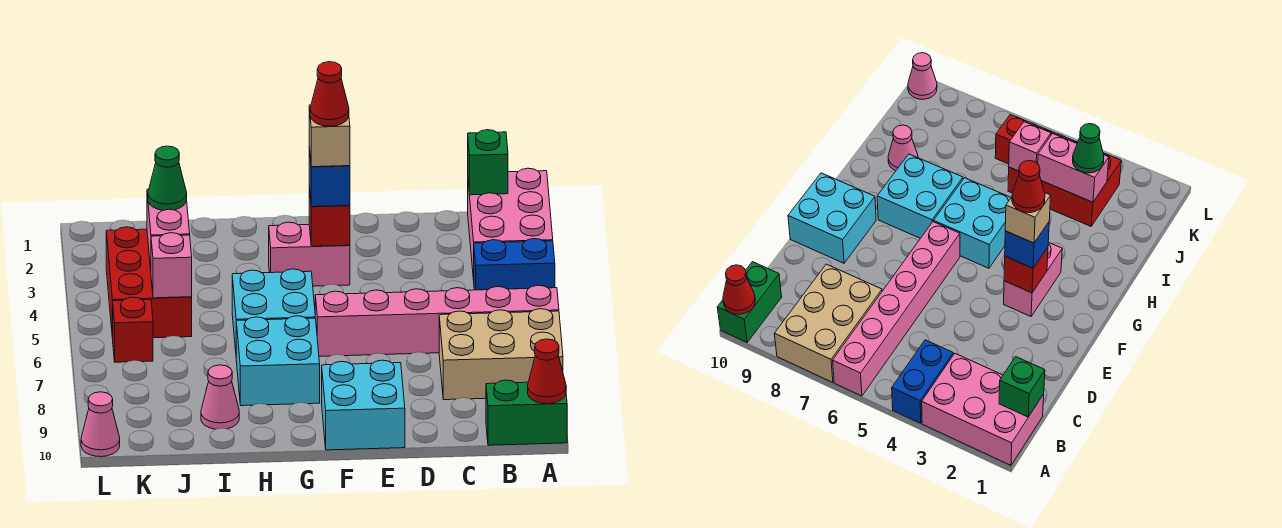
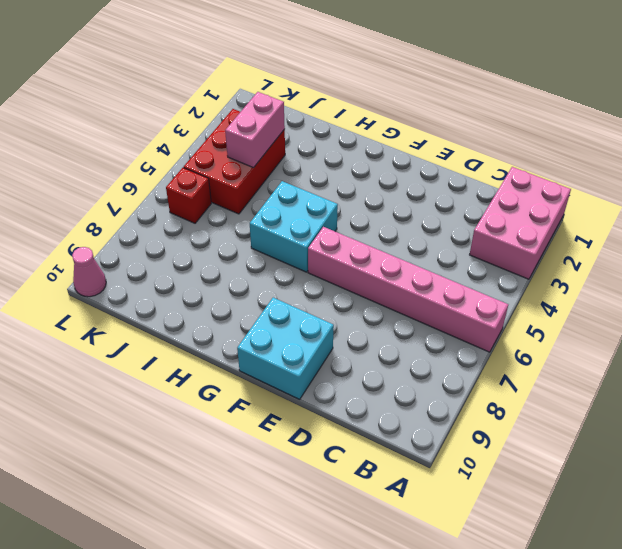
none -> blue 1x2 brick [474,239,555,290]
none -> tan 2x3 brick [439,309,563,400]
none -> green 1x2 brick [486,380,567,445]

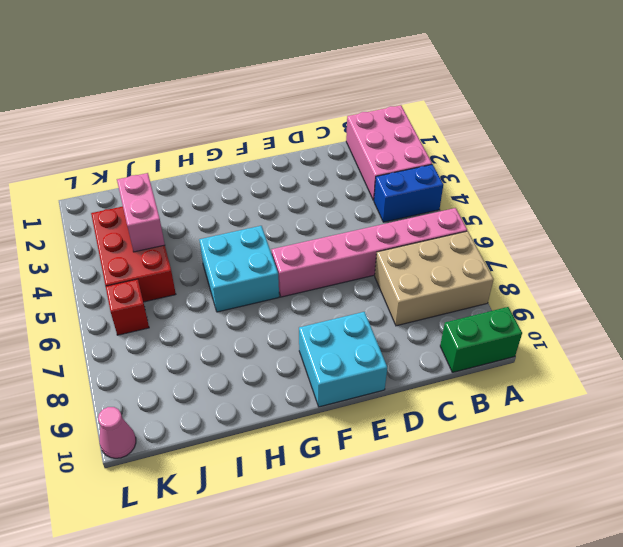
none -> pink 1x2 brick [269,222,350,286]
none -> cyan 2x2 brick [236,316,320,406]
none -> pink 1x1 cone [201,365,239,429]

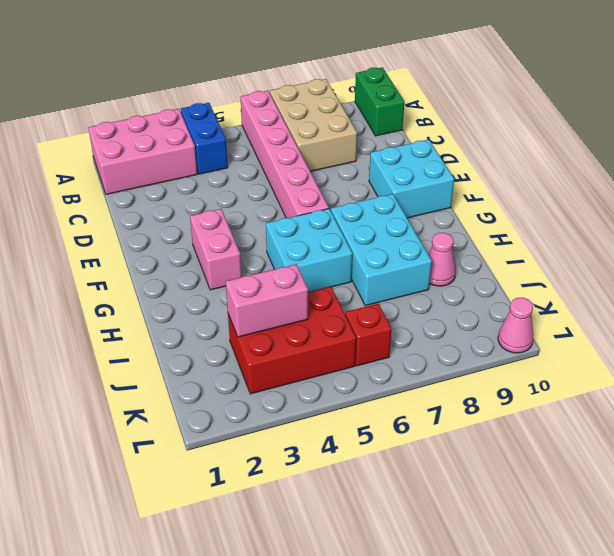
cyan 2x3 brick [331,194,432,306] -> cyan 2x2 brick [236,316,320,406]
none -> red 1x1 cone [528,339,566,404]
none -> green 1x1 brick [468,130,508,195]
none -> red 1x1 brick [309,187,350,246]

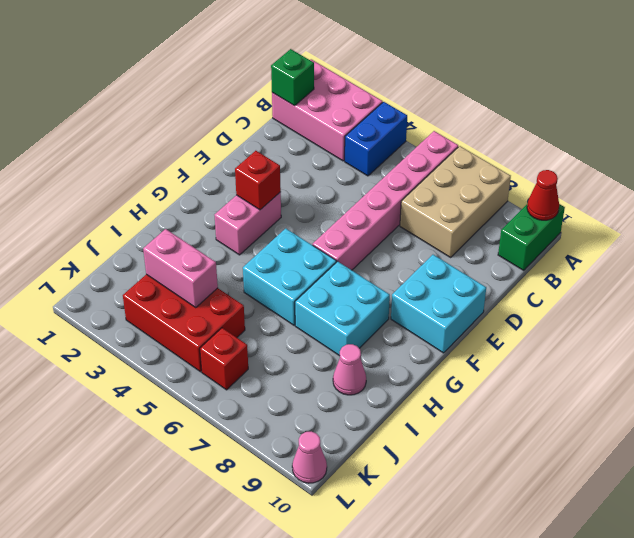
none -> pink 1x1 brick [151,233,192,298]
none -> blue 1x1 brick [309,147,350,207]
none -> green 1x1 cone [148,146,187,210]

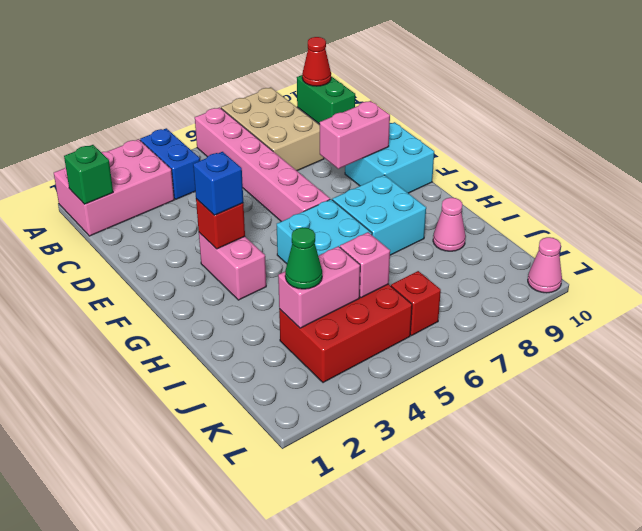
pink 1x2 brick [320,101,390,169] -> none
none -> tan 1x1 brick [309,105,350,167]
none -> red 1x1 cone [310,62,349,126]

